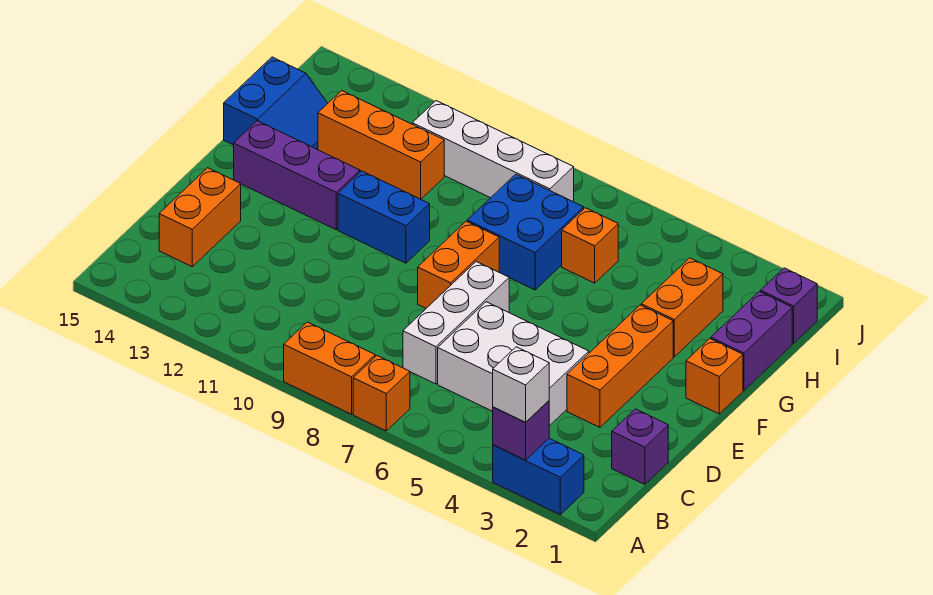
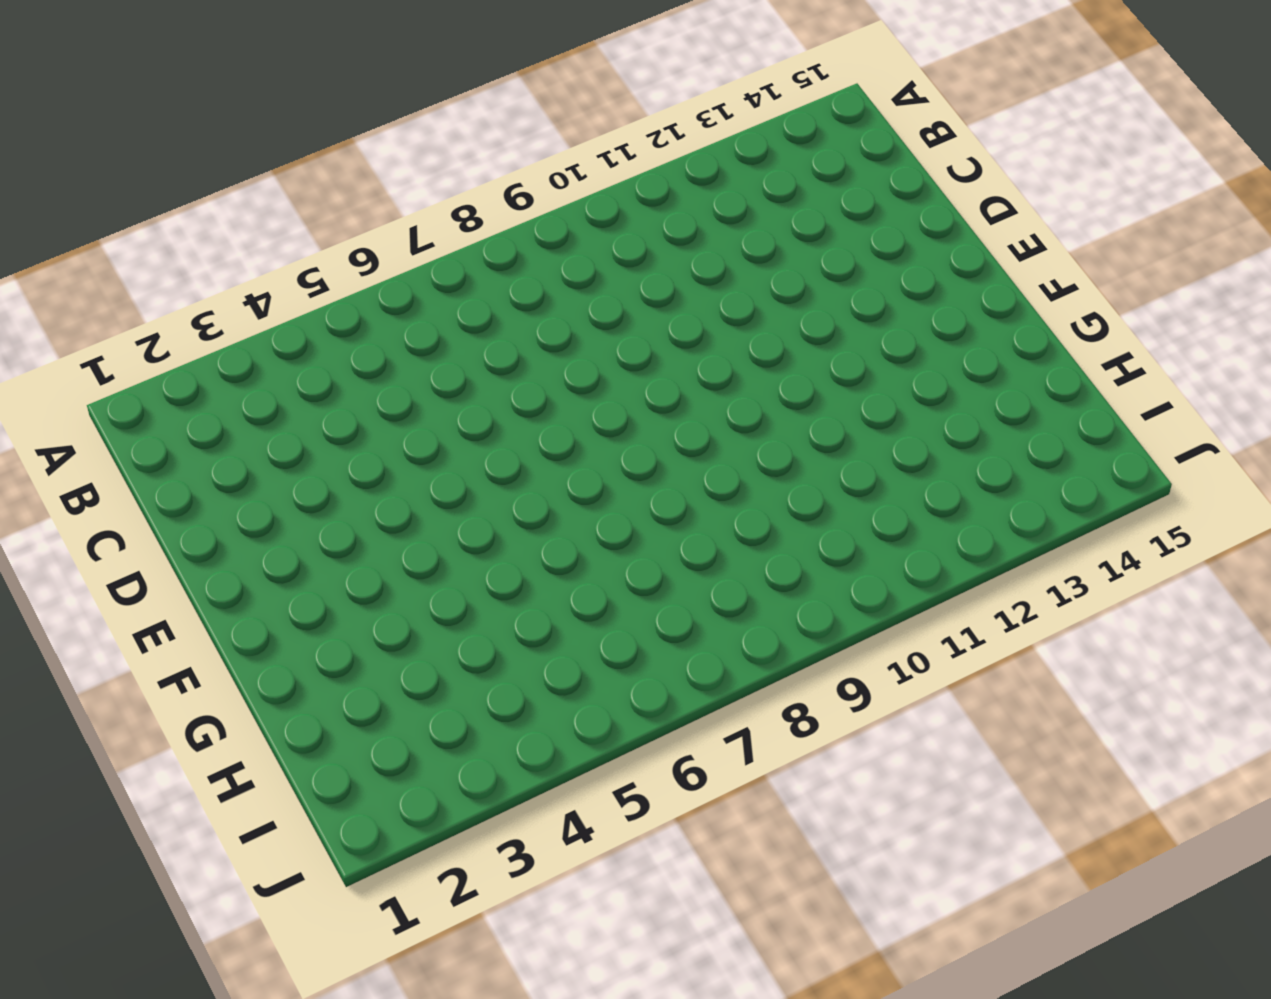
none -> blue 1x2 brick [493,438,584,515]
none -> orange 1x1 brick [353,356,410,431]
none -> orange 1x2 brick [284,322,375,414]

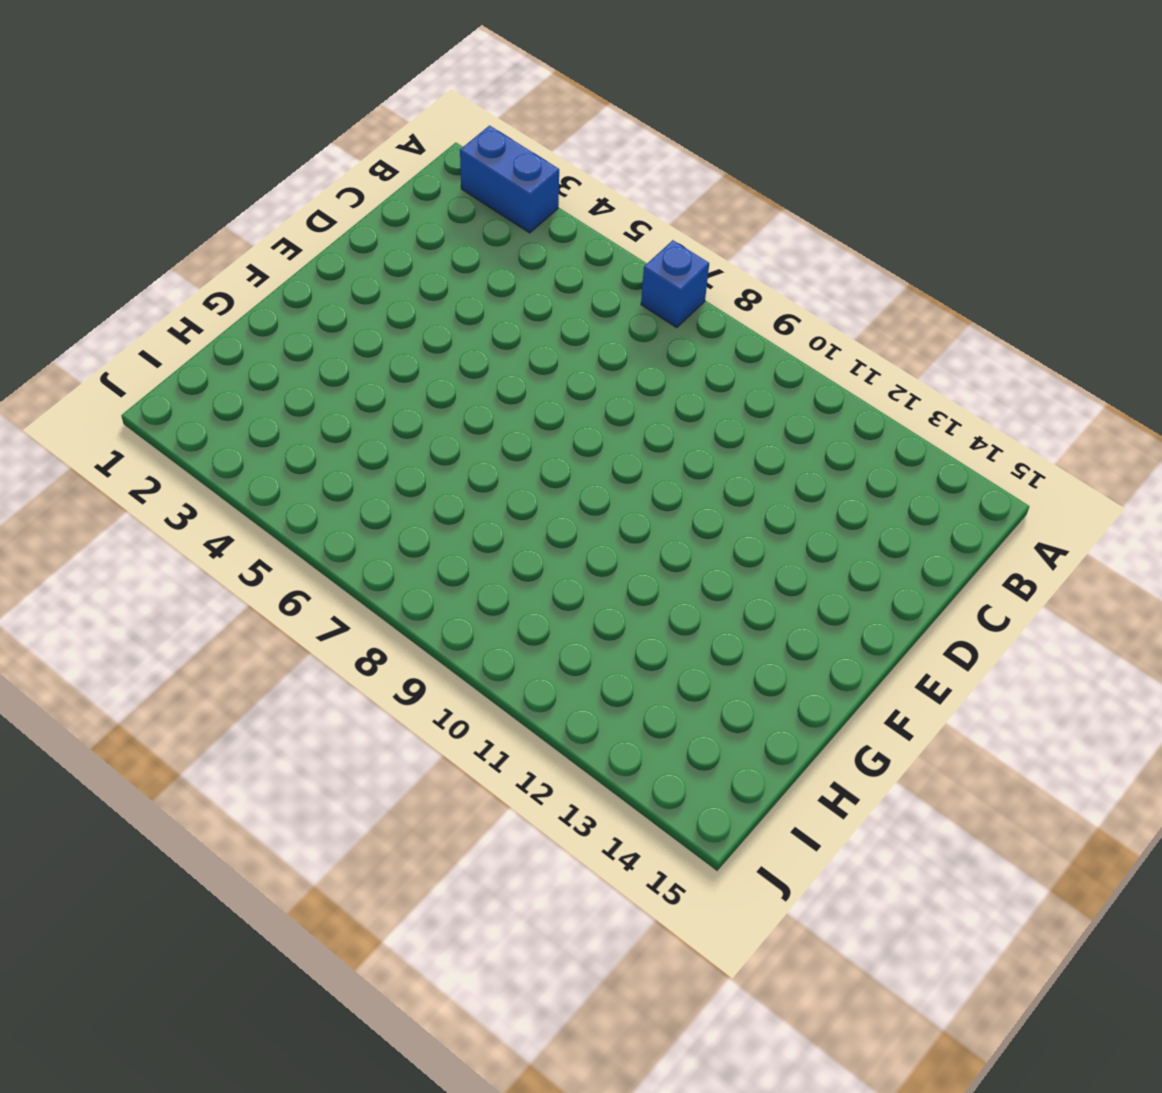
blue 1x1 brick [641,240,709,328] -> orange 1x1 brick [353,356,410,431]
none -> orange 1x2 brick [284,322,375,414]
none -> purple 1x1 brick [612,409,668,484]
none -> white 2x3 brick [438,302,589,426]

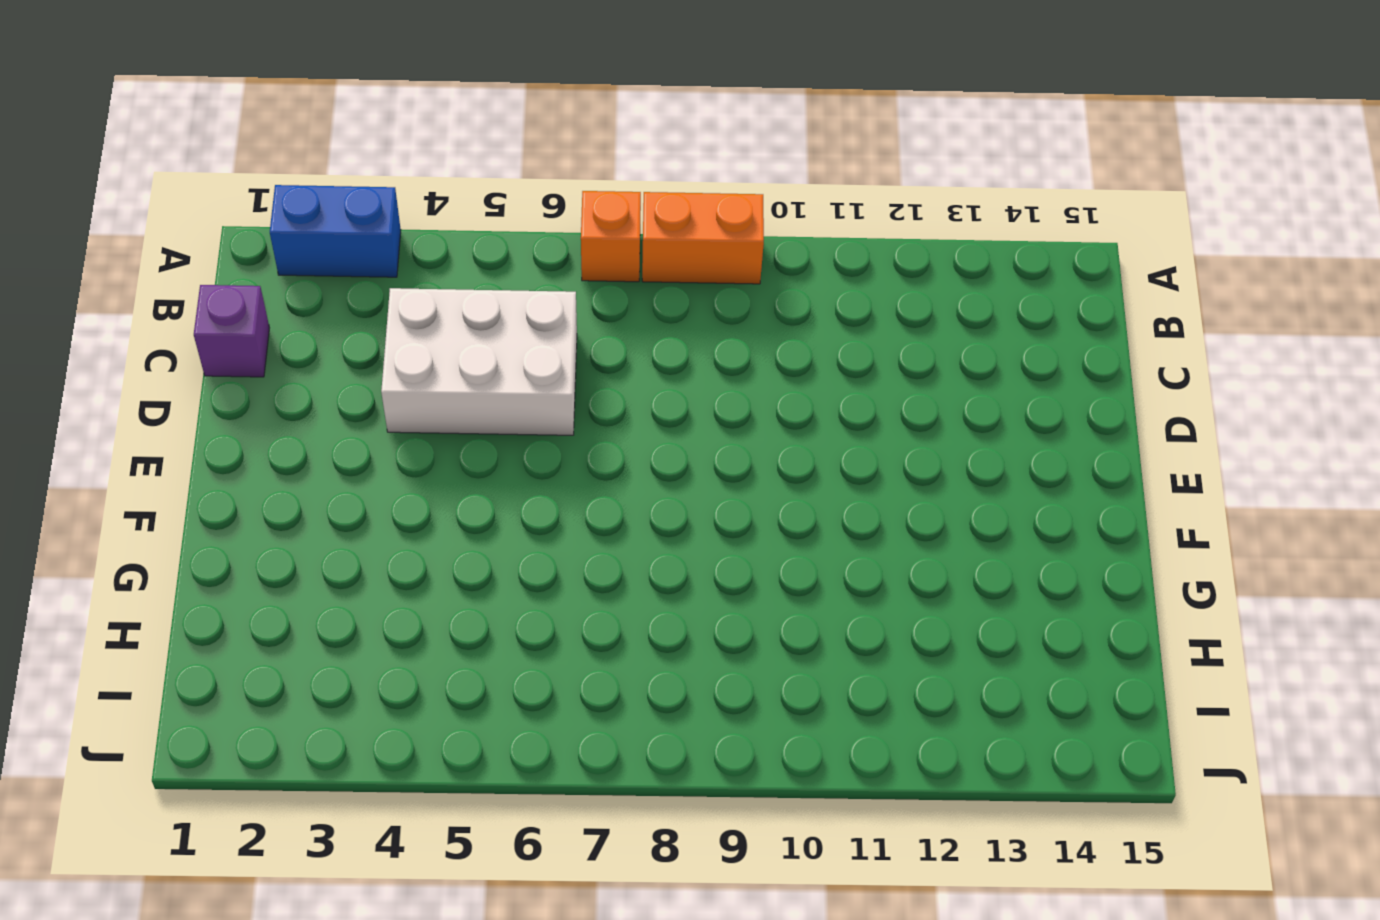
none -> white 1x3 brick [403,262,509,384]
none -> orange 1x2 brick [159,168,241,267]
none -> orange 1x3 brick [567,305,673,427]

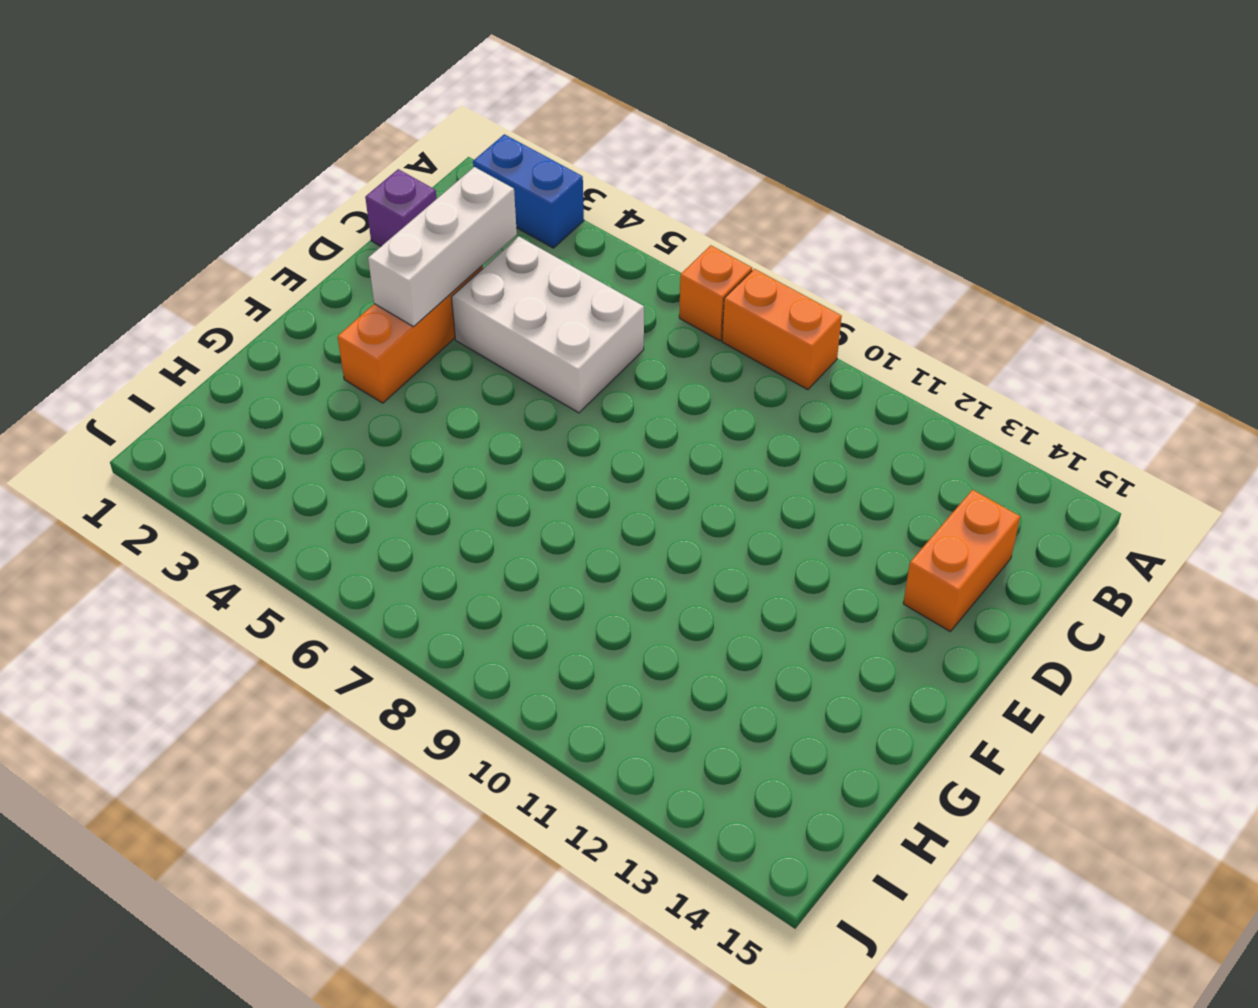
white 1x3 brick [368,167,517,327] -> white 1x3 brick moved to [403,262,509,384]
none -> orange 1x2 brick [418,221,499,308]
none -> orange 1x1 brick [686,339,743,414]
none -> blue 1x2 brick [338,171,430,263]

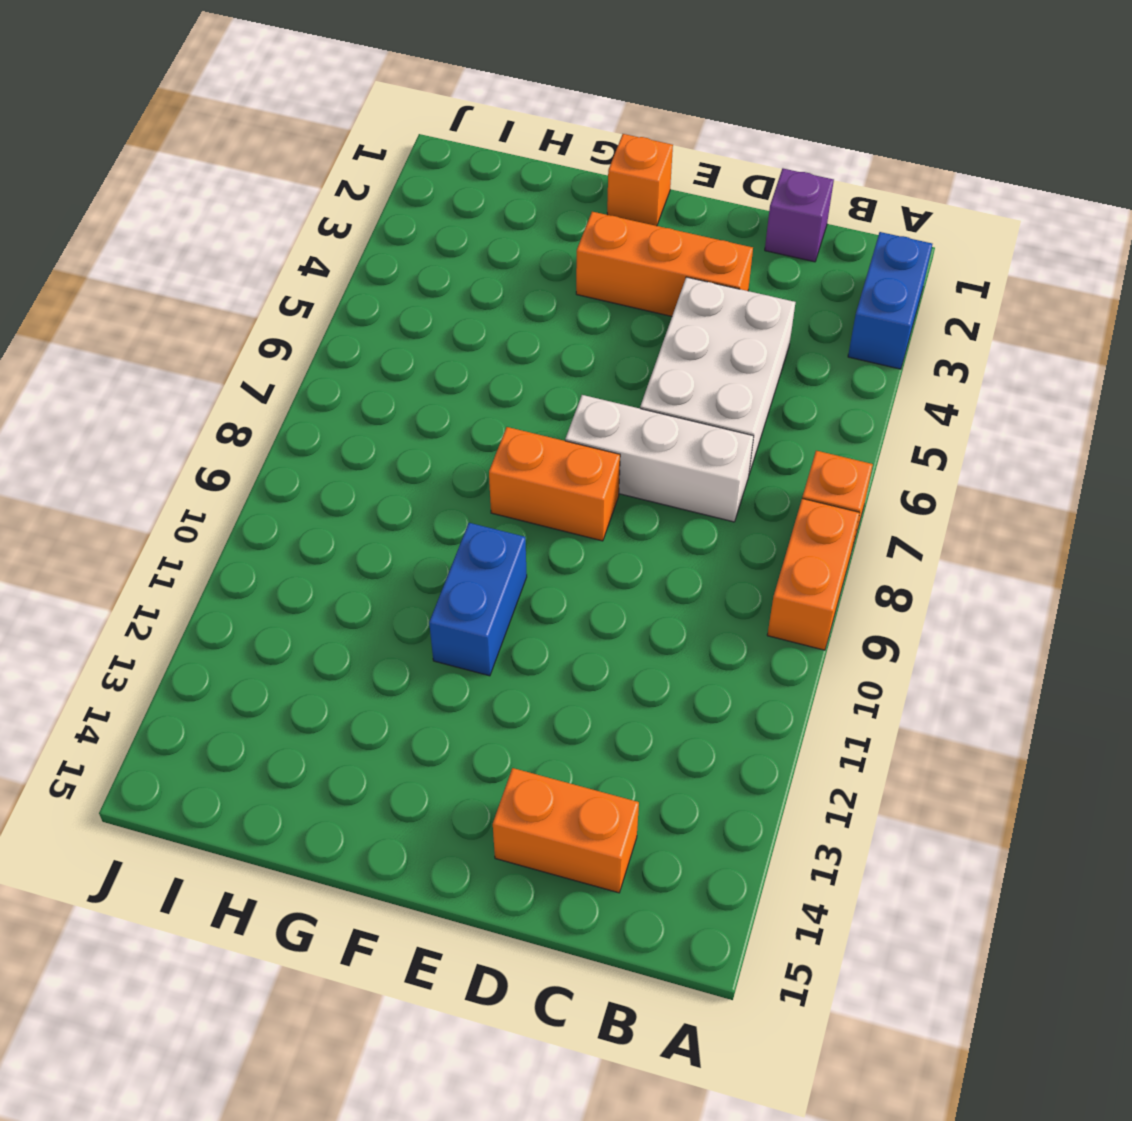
none -> purple 1x3 brick [234,121,360,230]
none -> purple 1x2 brick [711,291,792,390]
none -> orange 1x2 brick [641,258,723,357]

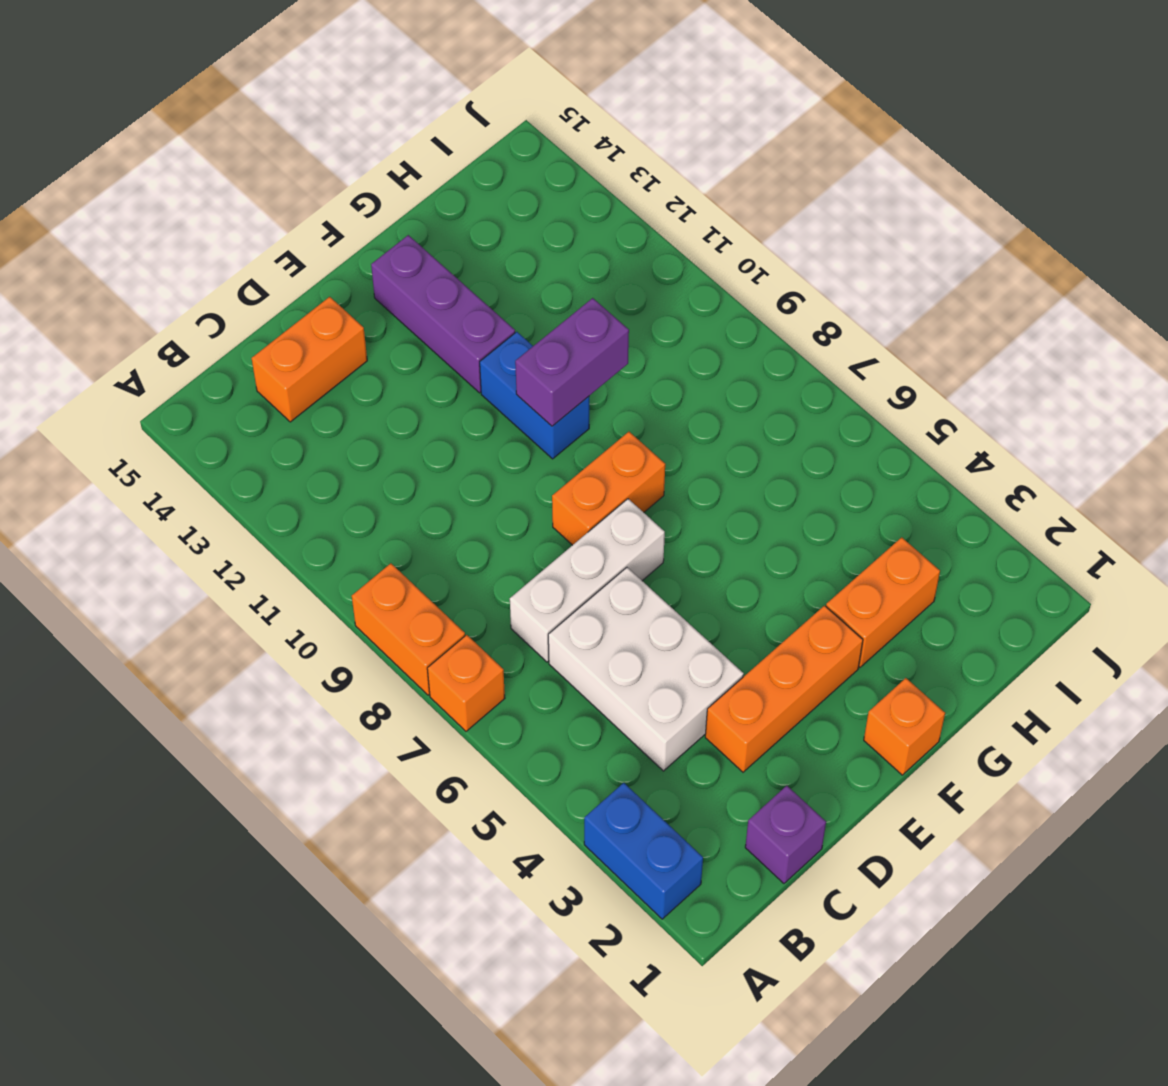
purple 1x2 brick [515,298,629,426] -> purple 1x2 brick moved to [711,291,792,390]
none -> blue 2x2 brick [467,174,584,290]
none -> blue 2x2 slope [224,57,328,149]
none -> orange 1x1 brick [562,208,618,283]

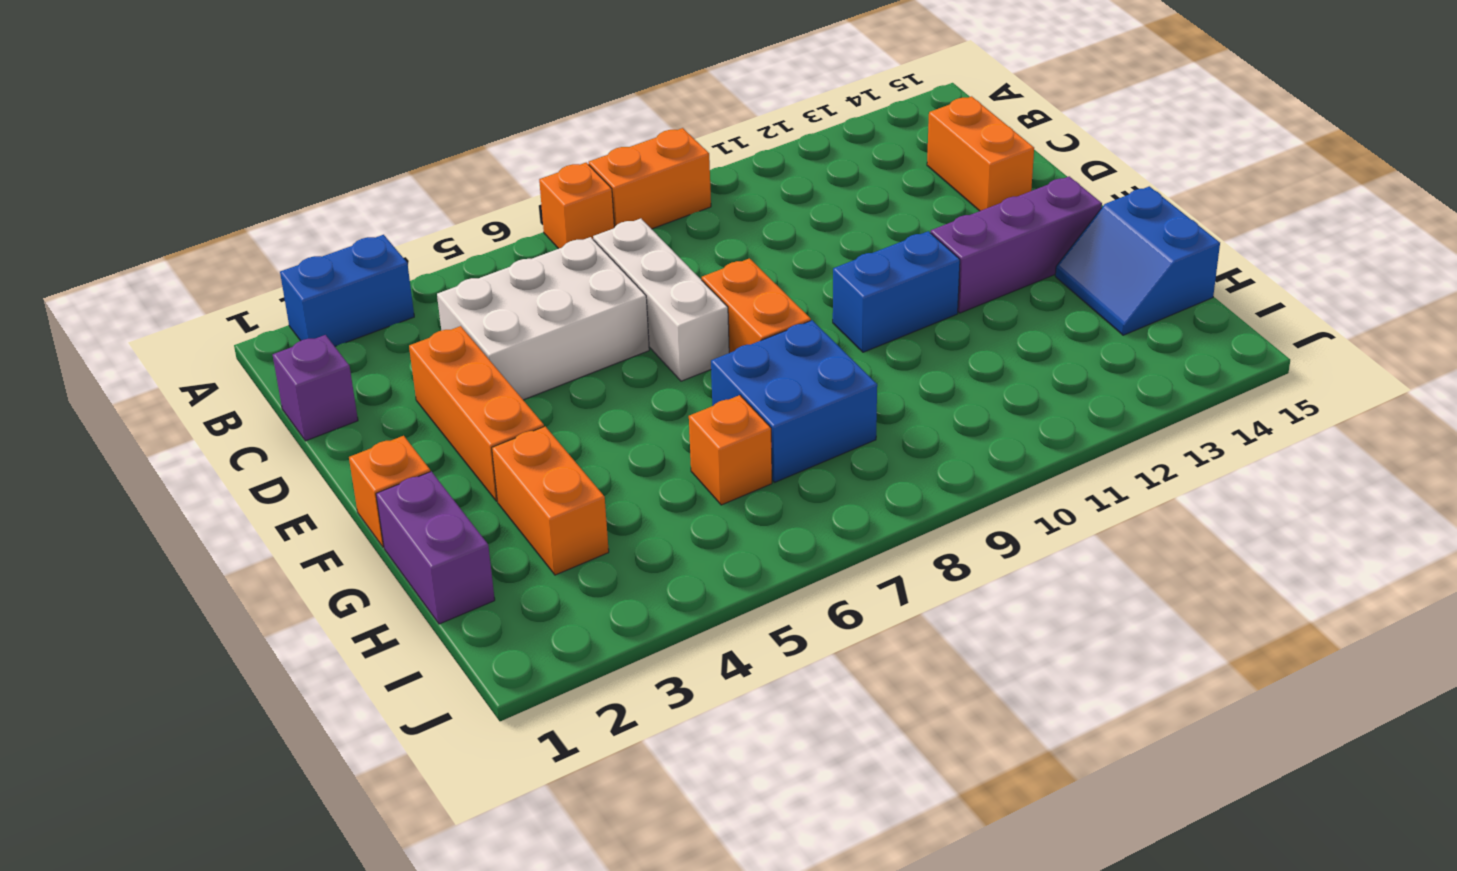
none -> orange 1x3 brick [318,91,444,199]
none -> purple 1x1 brick [761,268,817,343]
none -> white 1x4 brick [412,101,574,202]

